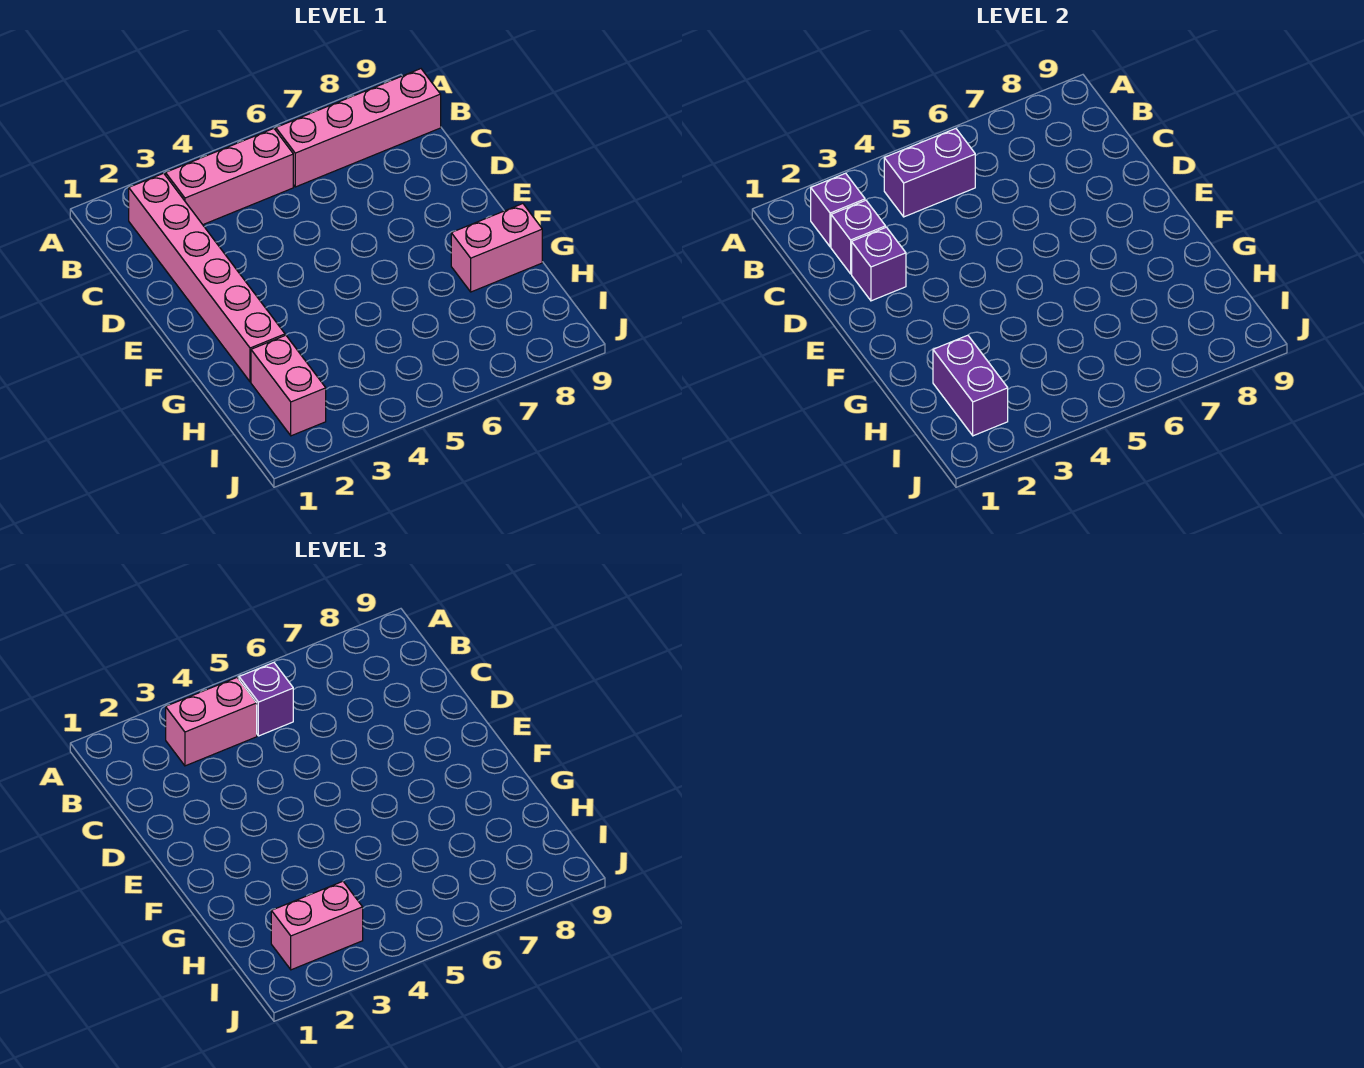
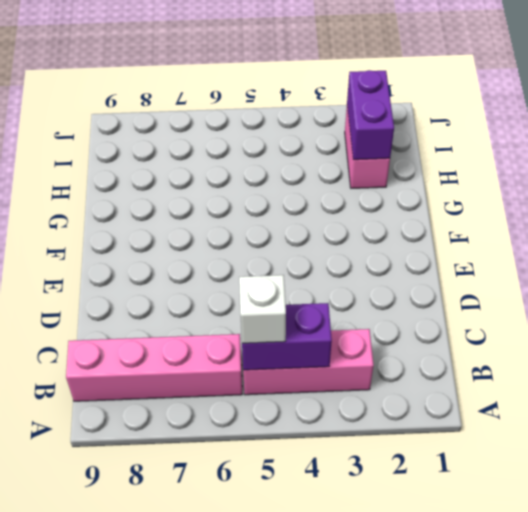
white 1x1 brick [239,275,286,343] -> purple 1x1 brick [239,663,293,736]
none -> pink 1x6 brick [129,173,285,382]
none -> pink 1x2 brick [451,204,542,292]
none -> purple 1x1 brick [811,173,865,247]

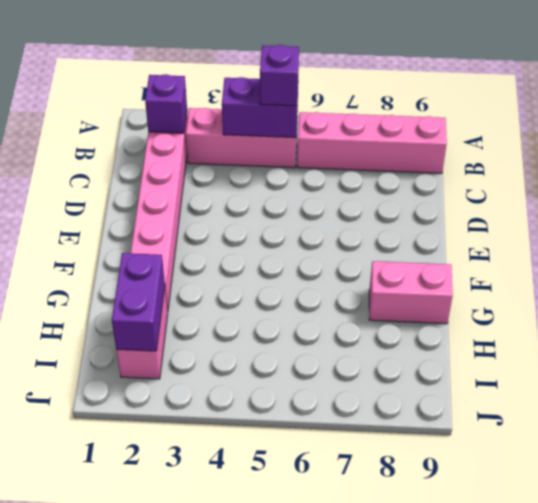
none -> purple 1x1 brick [831,200,886,274]
none -> purple 1x1 brick [852,227,906,301]
none -> pink 1x2 brick [166,678,257,766]

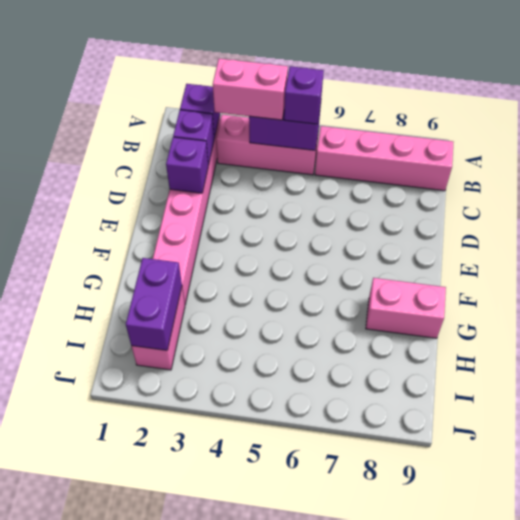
none -> pink 1x2 brick [271,881,363,970]

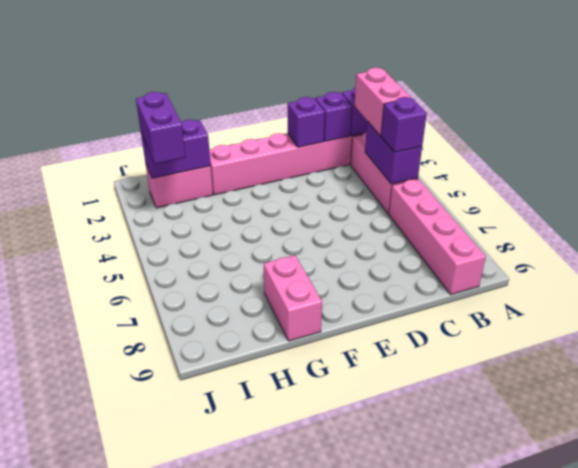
purple 1x2 brick [136,92,185,164] -> pink 1x2 brick [271,881,363,970]

